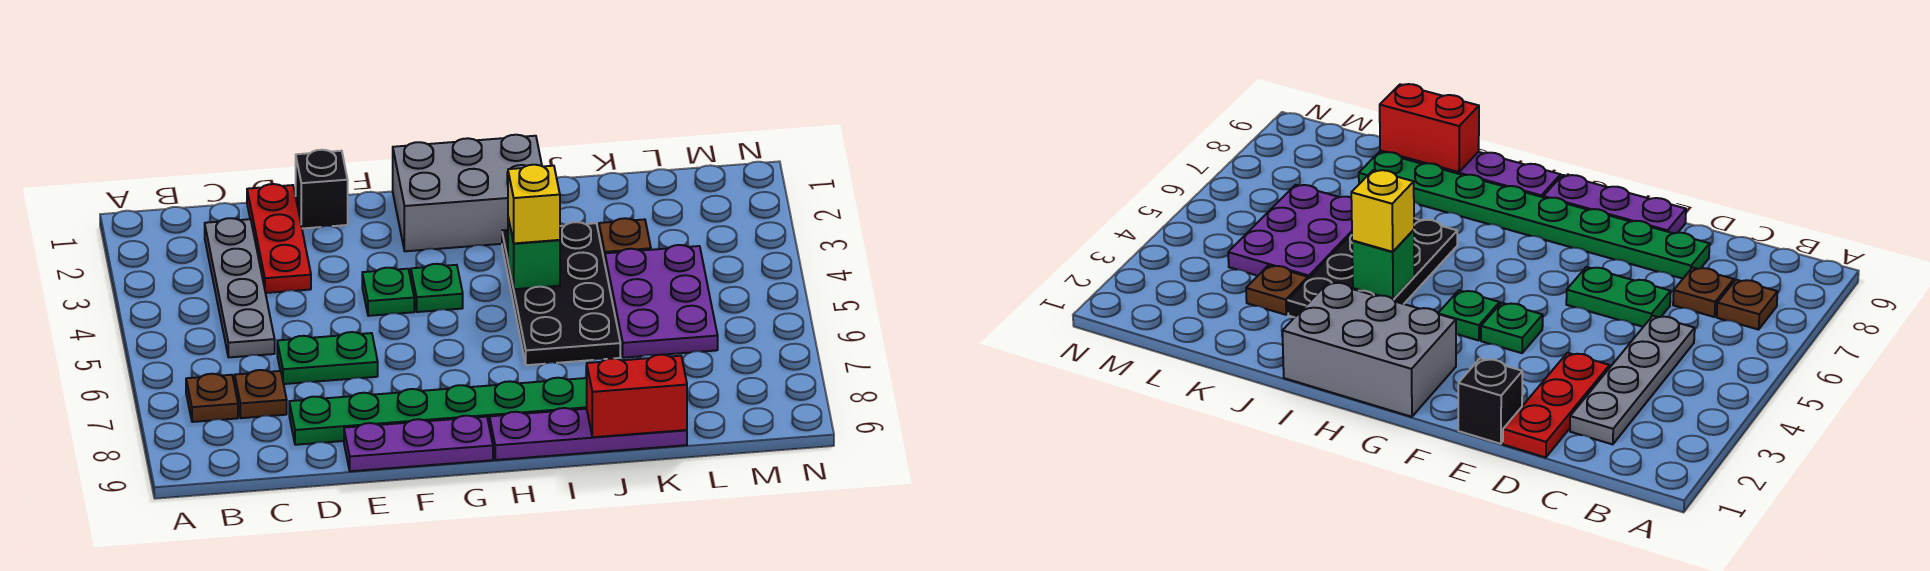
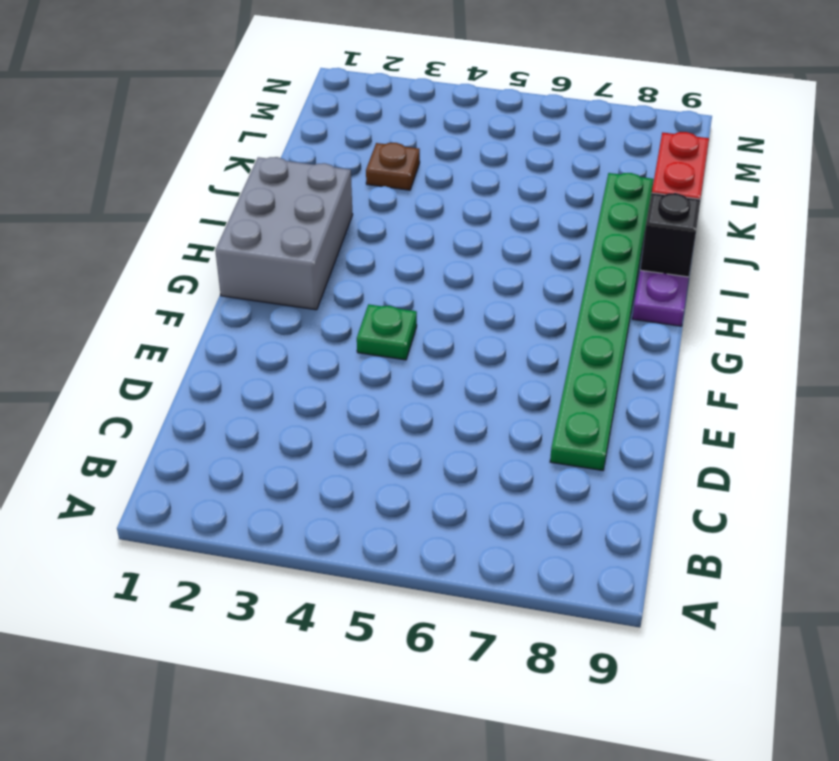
black 1x1 brick [640,193,701,277] -> black 1x1 brick moved to [296,150,348,229]
none -> brown 1x1 plate [186,374,238,422]
none -> grey 1x4 plate [205,218,275,357]
none -> brown 1x1 plate [235,370,287,418]

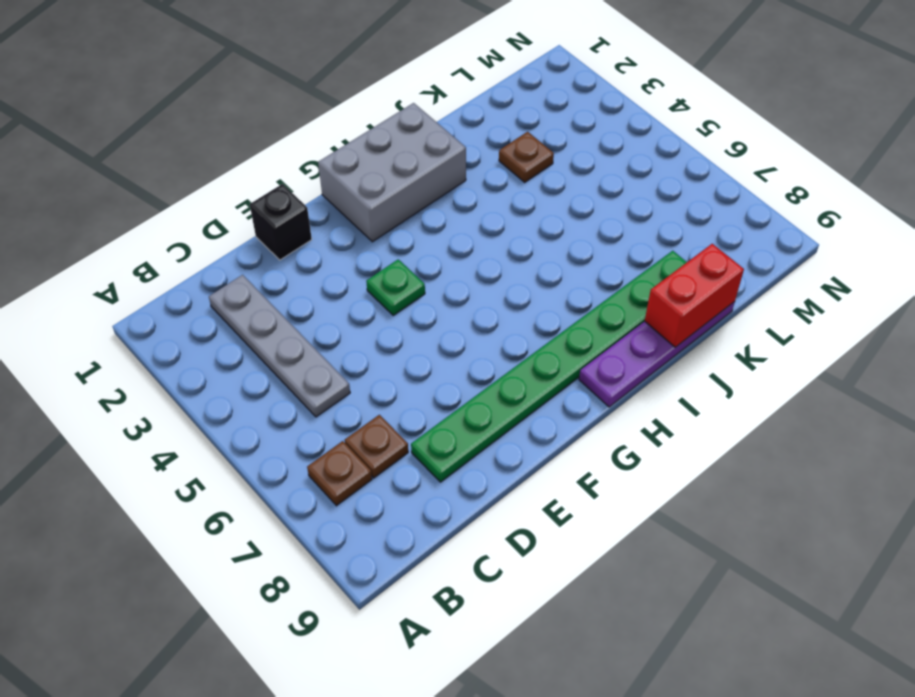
none -> red 1x3 plate [247,184,311,293]
none -> green 1x2 plate [277,332,378,384]
none -> purple 1x3 plate [344,416,493,471]

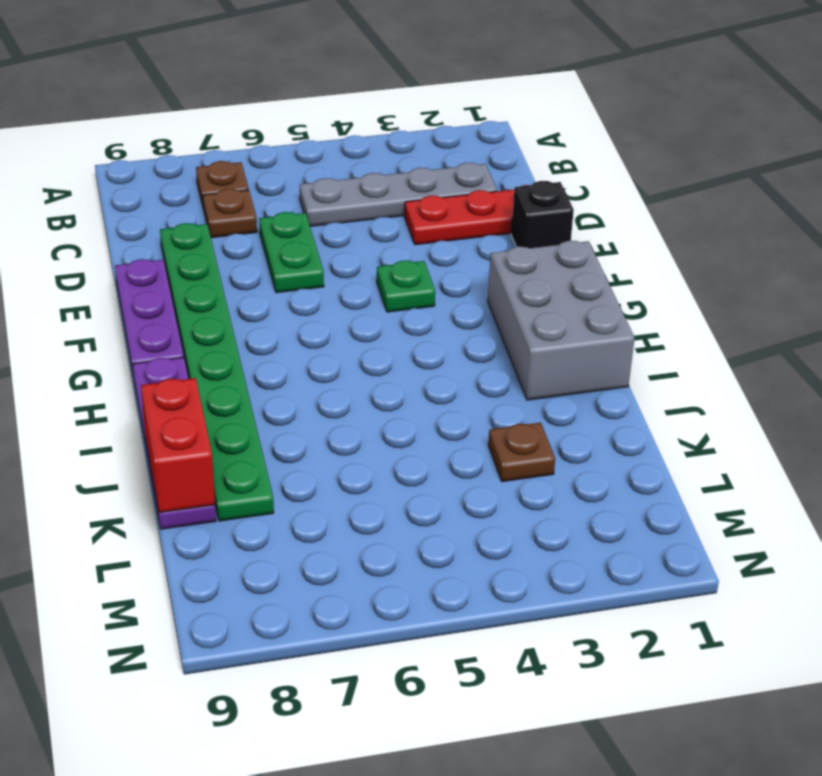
none -> green 1x1 plate [411,264,463,312]
none -> black 2x4 plate [502,222,620,365]
none -> purple 2x3 plate [605,245,718,358]

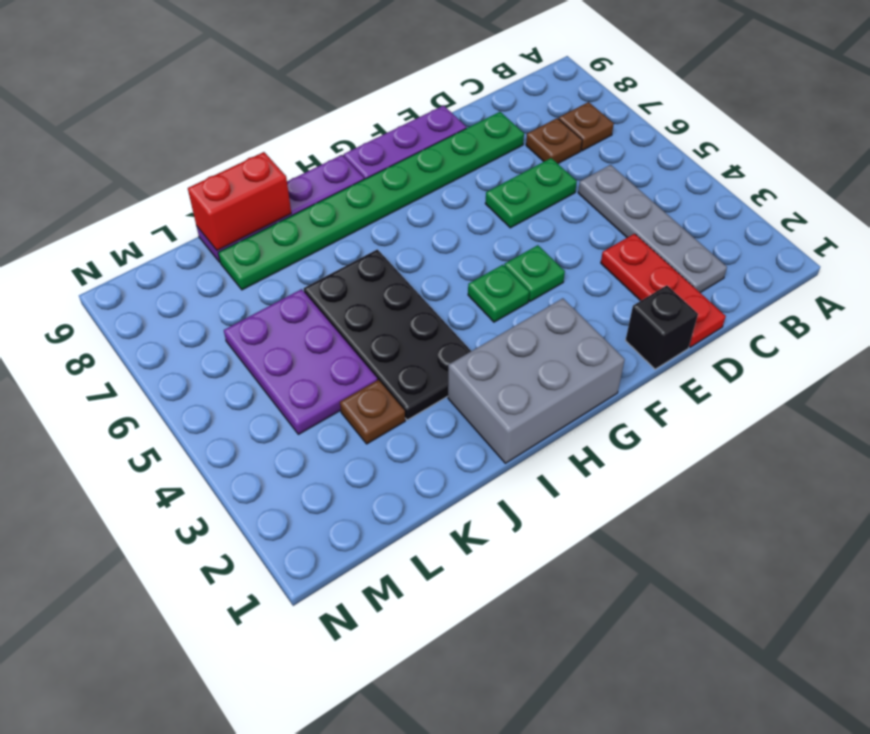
none -> green 1x1 brick [508,218,560,289]
none -> yellow 1x1 brick [508,165,560,243]

